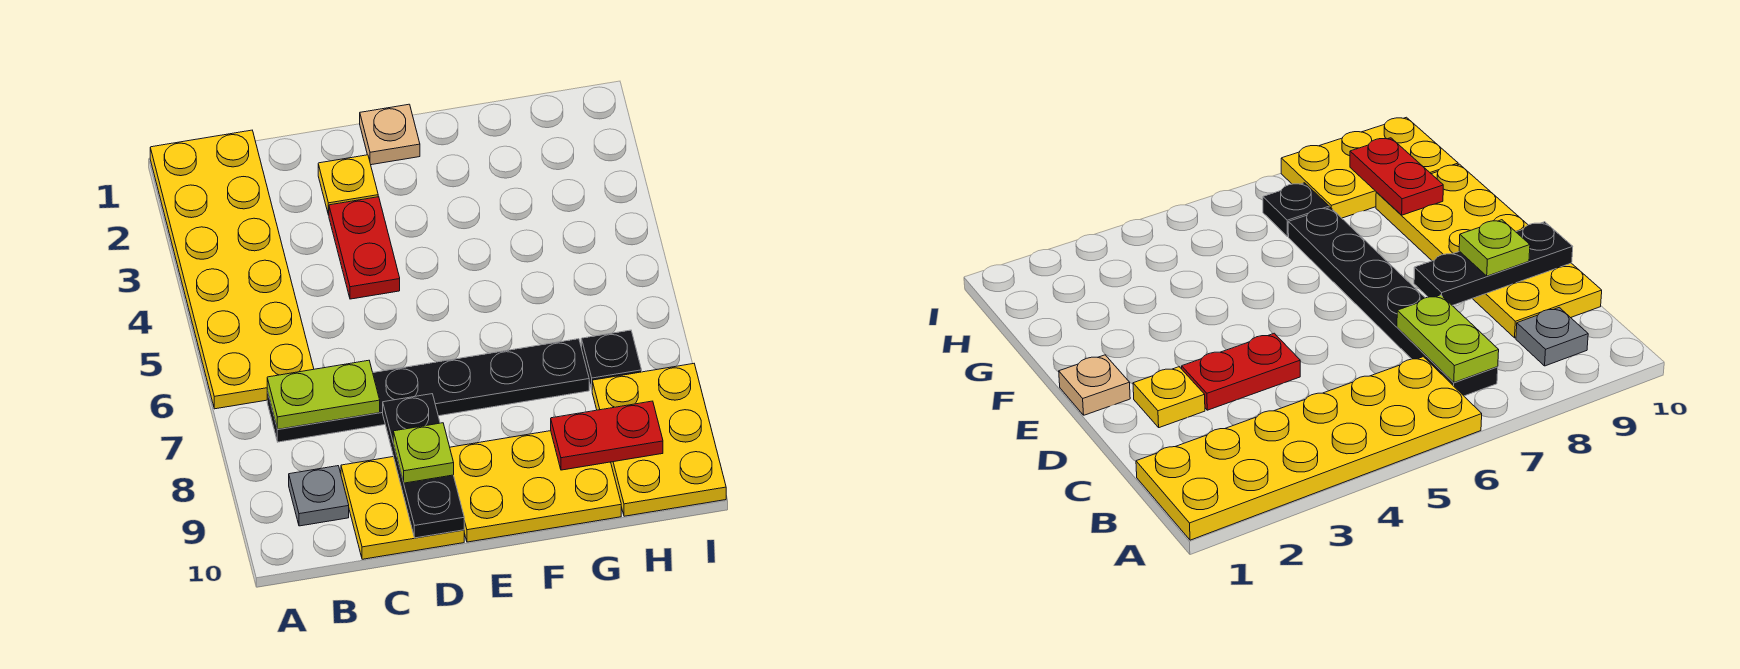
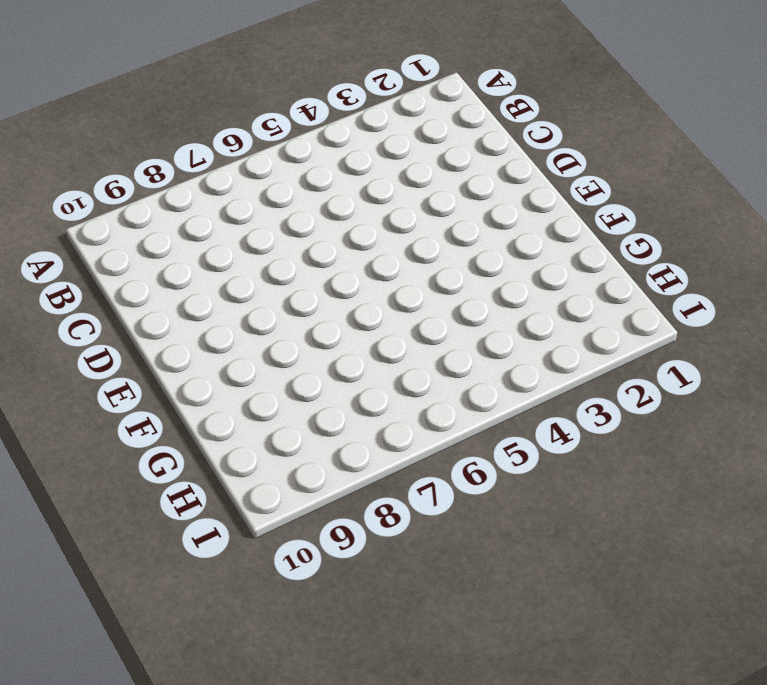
none -> yellow 2x6 plate [150,130,314,409]
none -> black 1x6 plate [267,339,589,442]
none -> grey 1x1 plate [289,466,349,526]

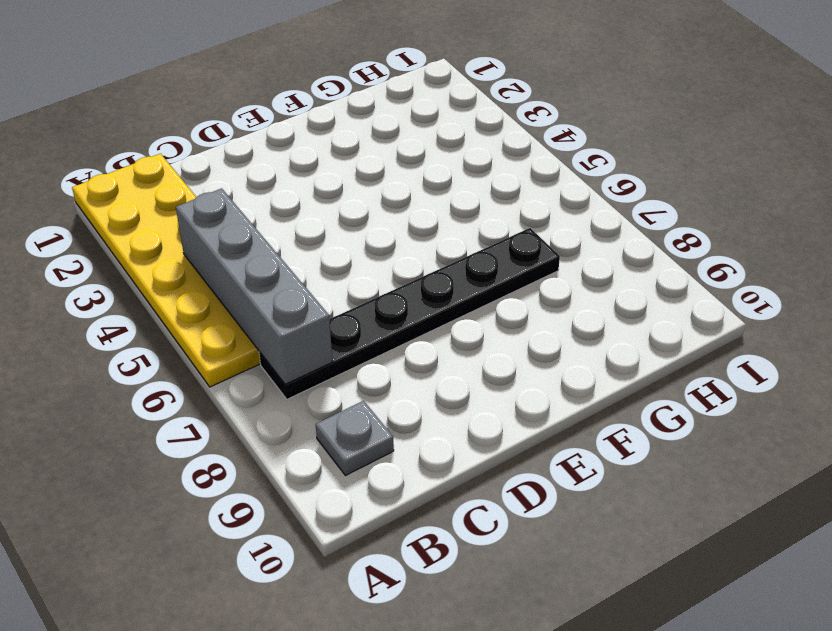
grey 1x4 brick [176,188,332,384] -> lime 1x2 plate [267,360,380,429]
none -> yellow 2x2 plate [341,457,464,559]
none -> yellow 1x1 plate [318,155,378,215]
none -> red 1x2 plate [329,197,400,299]

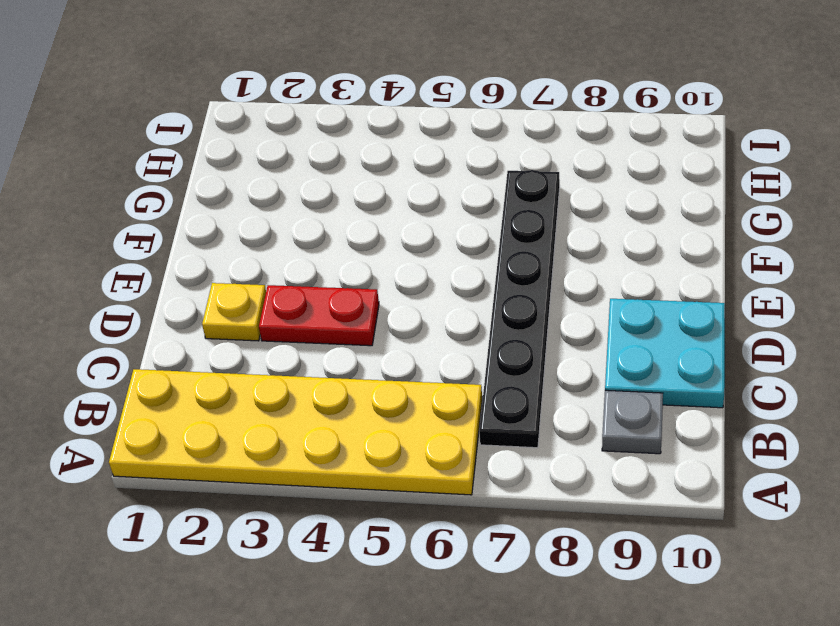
cyan 2x2 plate [605,299,725,408] -> yellow 2x2 plate [341,457,464,559]
none -> tan 1x1 plate [360,104,420,165]
none -> yellow 2x3 plate [450,431,621,542]
none -> black 1x1 plate [581,330,642,389]

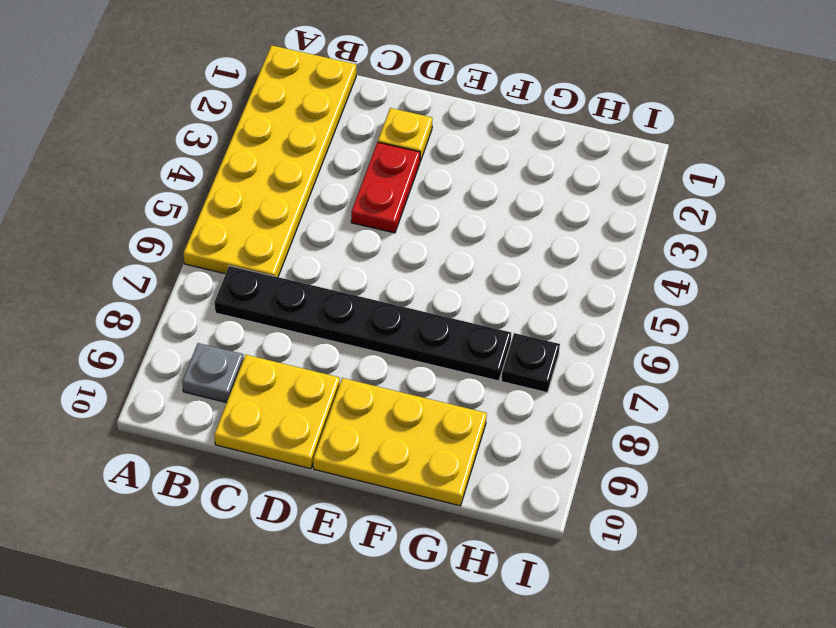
none -> tan 1x1 plate [360,104,420,165]
none -> yellow 2x3 plate [592,364,726,516]
none -> lime 1x2 plate [267,360,380,429]

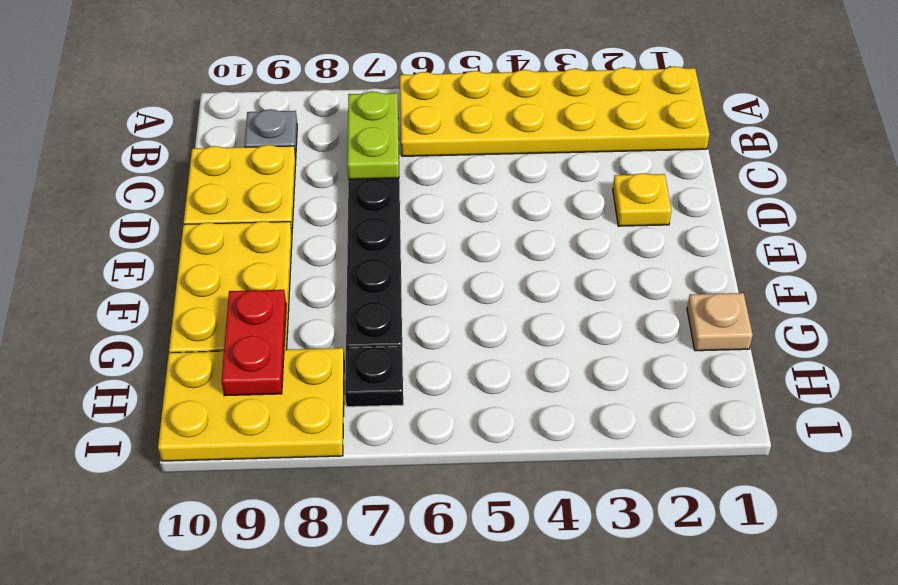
tan 1x1 plate [687,293,753,351] -> tan 1x1 plate moved to [360,104,420,165]
none -> red 1x2 plate [329,197,400,299]
none -> black 1x3 plate [383,394,464,538]
none -> lime 1x1 plate [393,423,454,483]

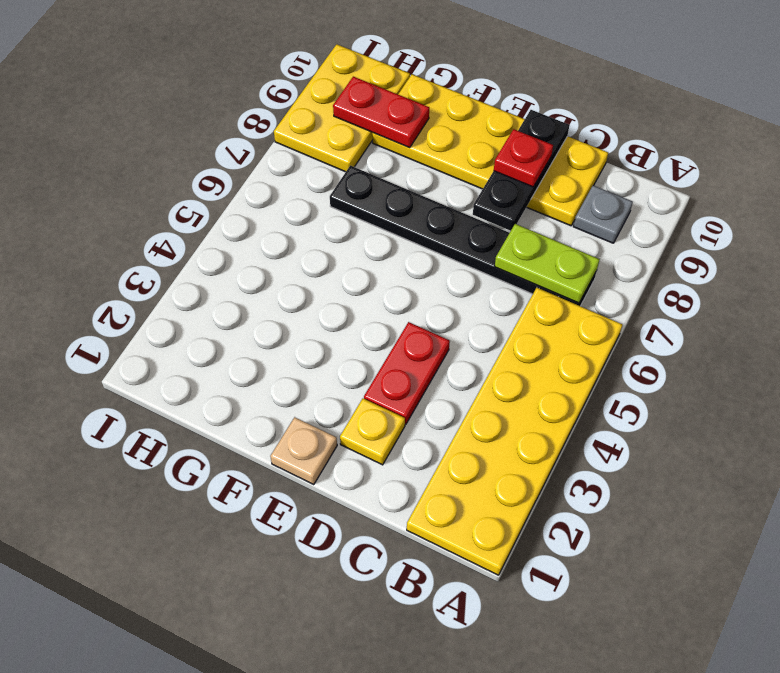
red 1x1 plate [494,129,553,187] -> lime 1x1 plate [393,423,454,483]
none -> black 1x1 plate [581,330,642,389]

